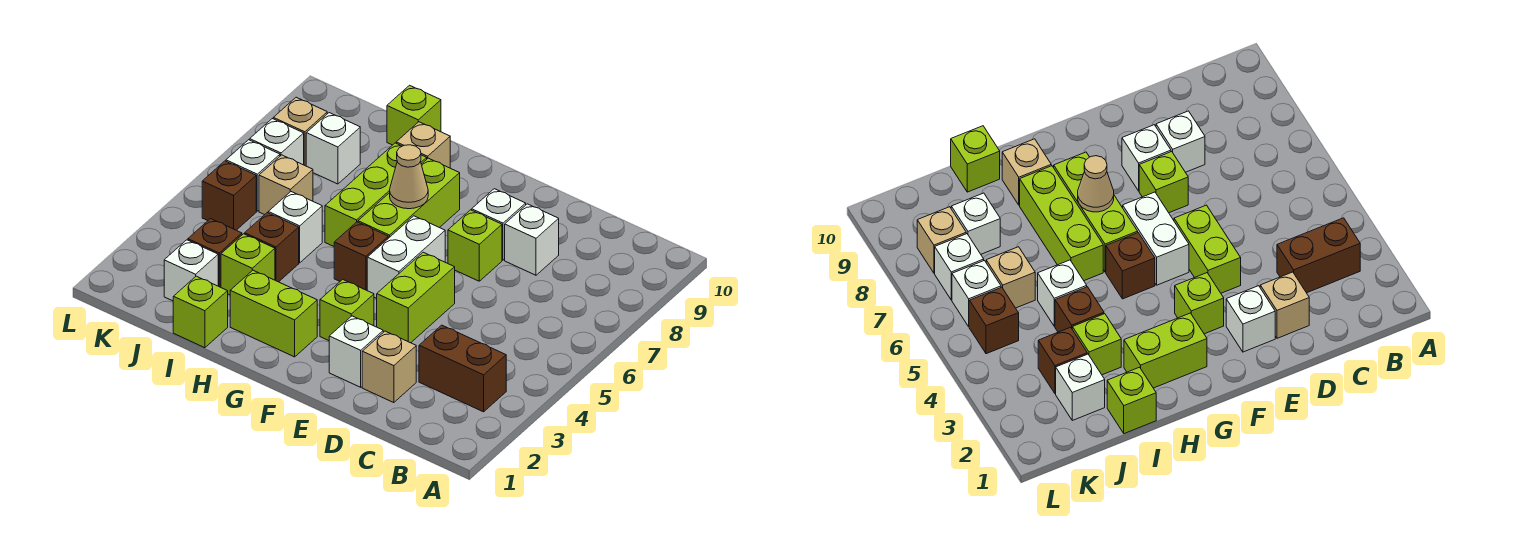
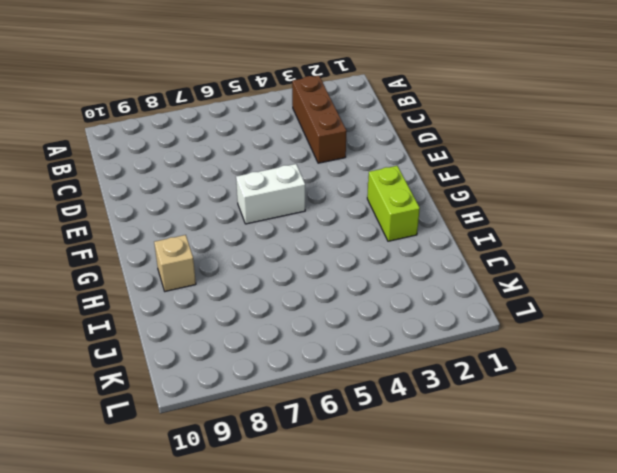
brown 1x3 brick [292,76,347,163] -> brown 1x2 brick [419,325,506,412]
none -> tan 1x1 brick [362,331,416,403]
none -> white 1x1 brick [505,204,559,275]
none -> white 1x1 brick [329,316,383,387]

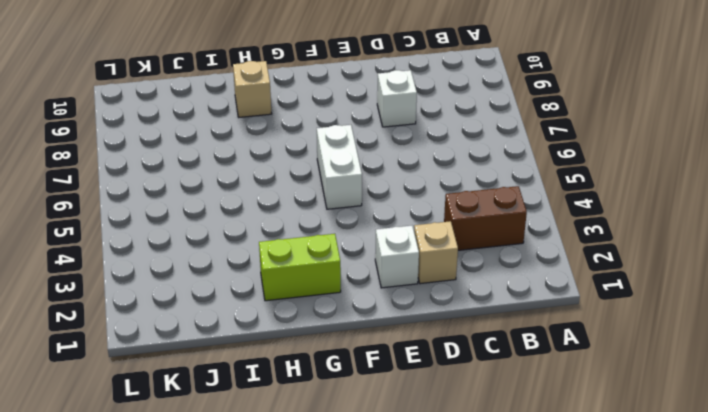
none -> lime 1x2 brick [377,252,455,343]
none -> lime 1x1 brick [448,210,502,281]
none -> white 1x1 brick [472,189,526,260]

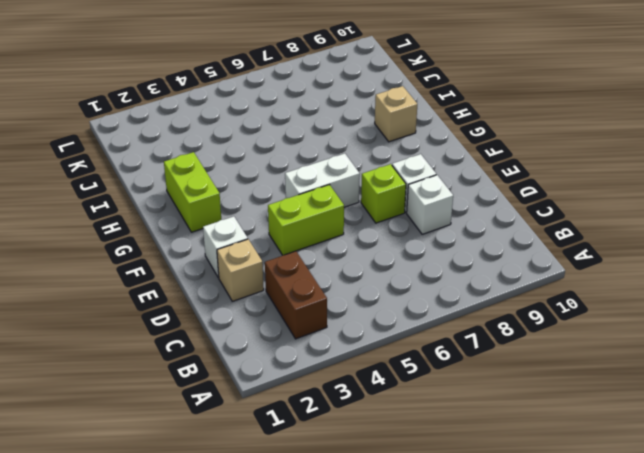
none -> lime 1x1 brick [320,279,374,341]
none -> brown 1x1 brick [334,222,388,290]
none -> lime 1x3 brick [358,158,460,238]

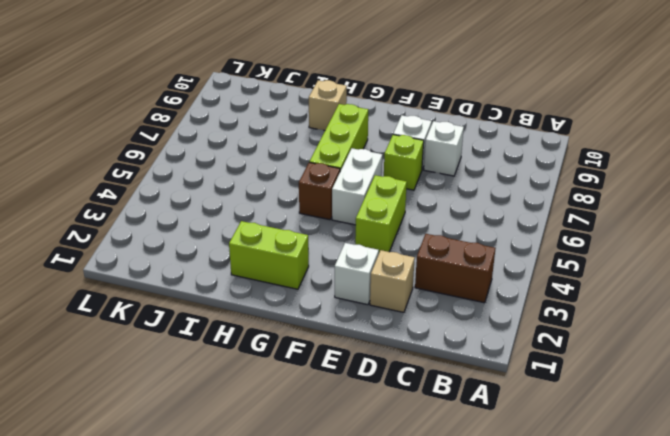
none -> lime 1x1 brick [320,279,374,341]
none -> lime 1x3 brick [325,143,427,246]
none -> lime 1x1 brick [173,276,228,348]

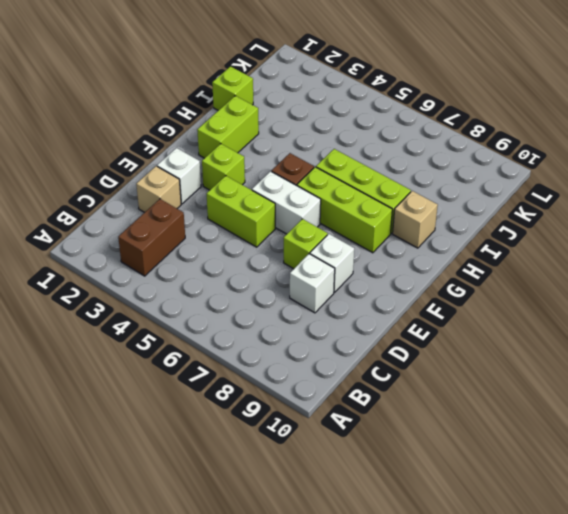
none -> lime 1x1 brick [221,234,275,295]
none -> brown 1x1 brick [245,213,299,282]
none -> white 1x1 brick [268,192,322,263]

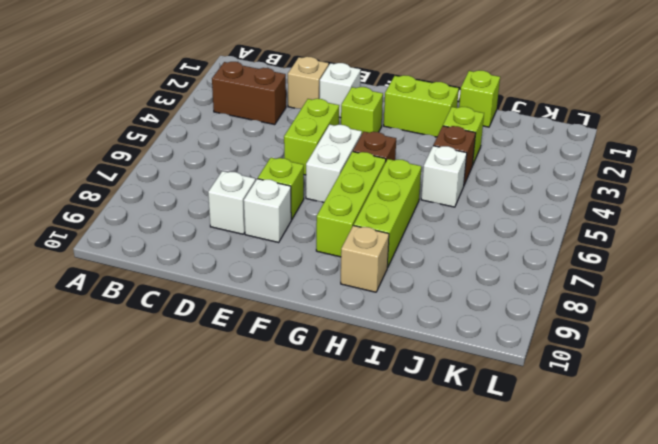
none -> lime 1x1 brick [387,85,441,145]
none -> white 1x1 brick [164,240,218,301]
none -> brown 1x1 brick [188,219,242,287]

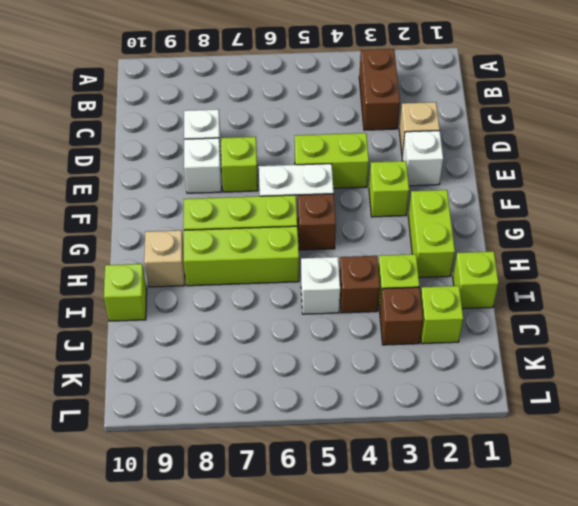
lime 1x1 brick [421,286,463,344] -> white 1x1 brick [164,240,218,301]
none -> tan 1x1 brick [259,155,313,215]
none -> white 1x1 brick [306,113,360,184]
none -> brown 1x1 brick [202,161,256,230]

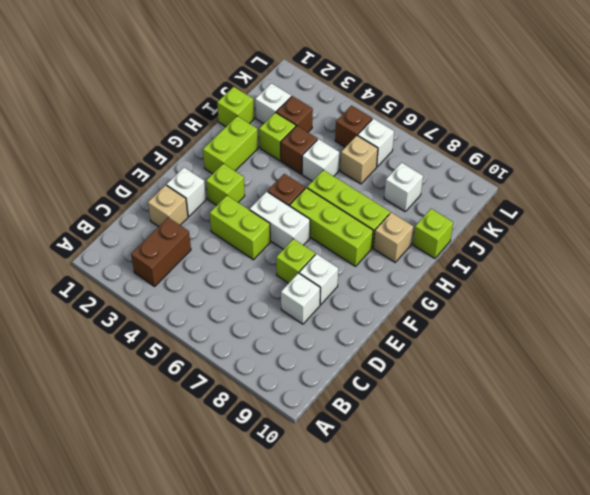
none -> white 1x1 brick [250,119,304,165]
none -> tan 1x1 brick [273,97,327,166]
none -> tan 1x1 cone [390,145,428,209]

